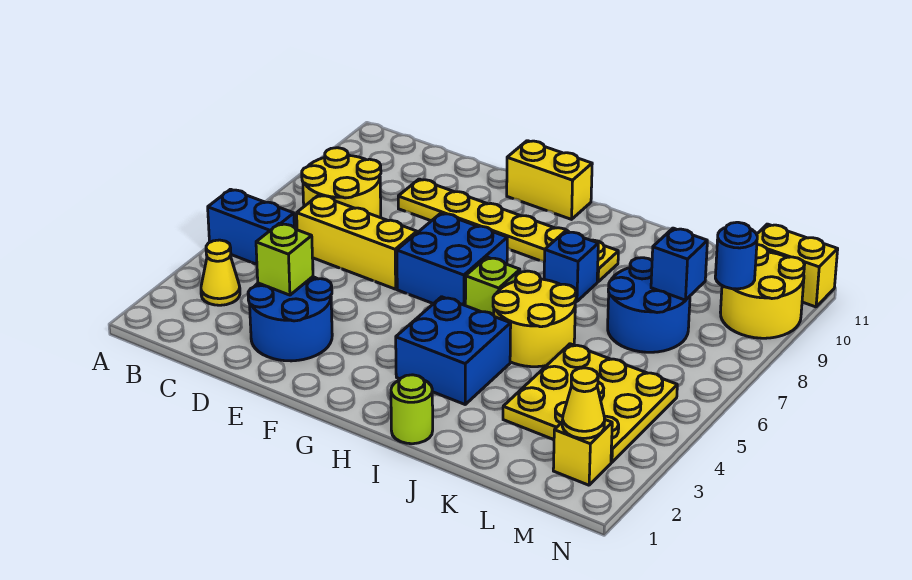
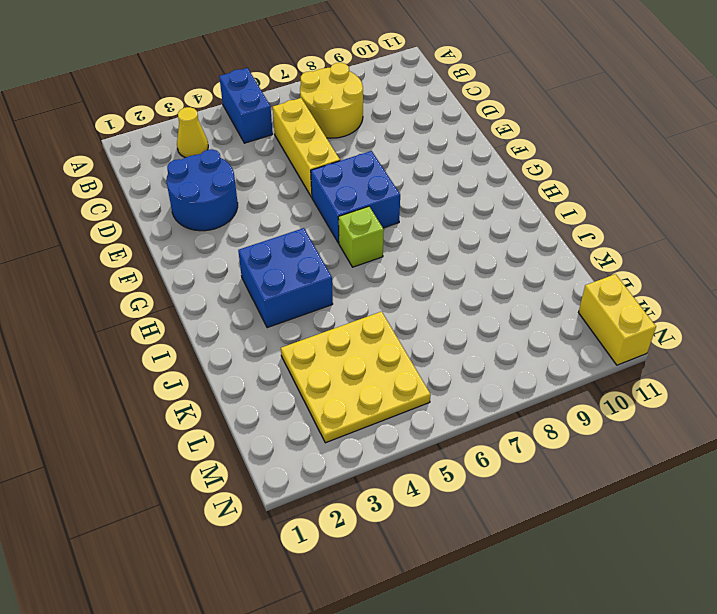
none -> yellow 1x6 plate [398,179,618,282]
none -> yellow 1x2 brick [507,141,592,219]
none -> lime 1x1 round brick [391,375,433,444]

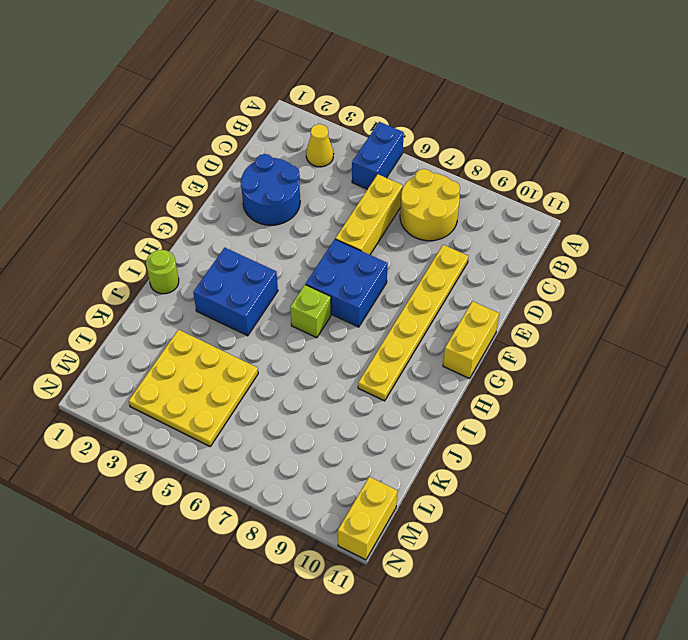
none -> yellow 2x2 round brick [493,271,576,367]
none -> blue 1x1 brick [544,231,598,301]
none -> blue 2x2 round brick [608,258,690,352]

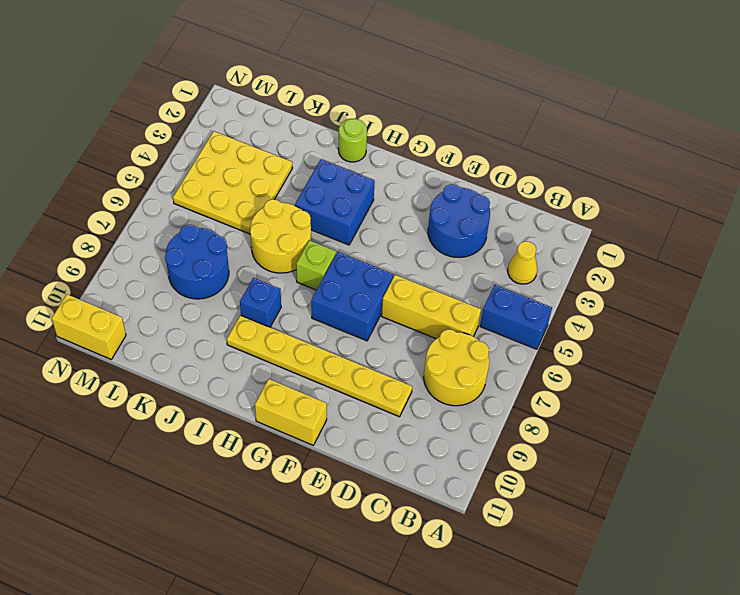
none -> yellow 1x1 brick [553,420,612,485]
none -> yellow 2x2 round brick [720,245,805,338]
none -> lime 1x1 brick [256,223,313,295]

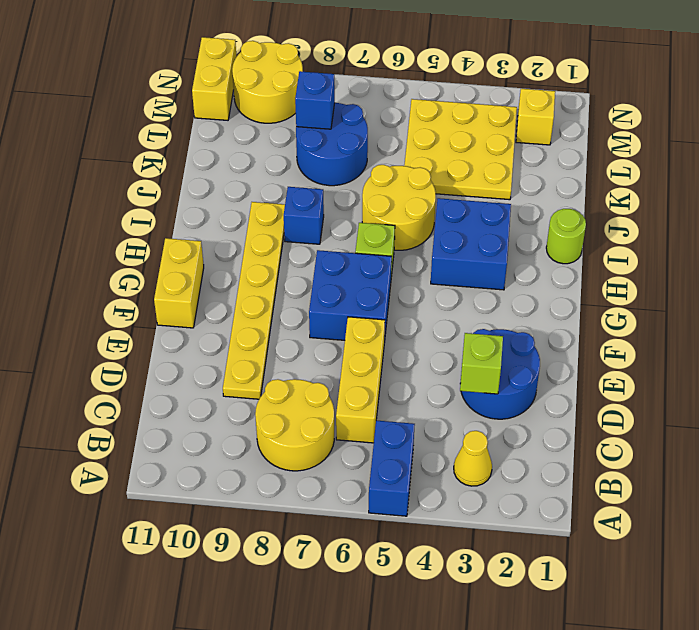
none -> yellow 1x1 cone [562,368,605,438]
none -> blue 1x1 round brick [715,222,757,289]

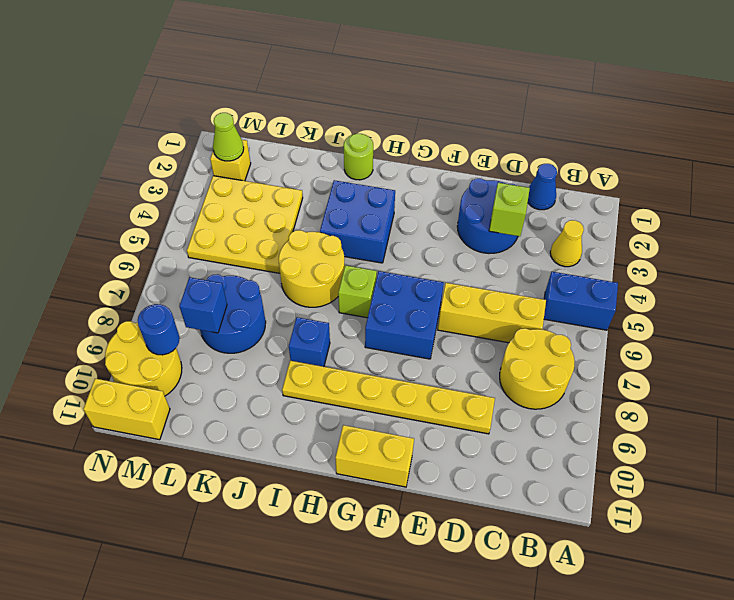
blue 1x1 cone [528,164,557,210] -> none
lime 1x1 cone [213,113,244,161] -> yellow 1x1 cone [562,368,605,438]

